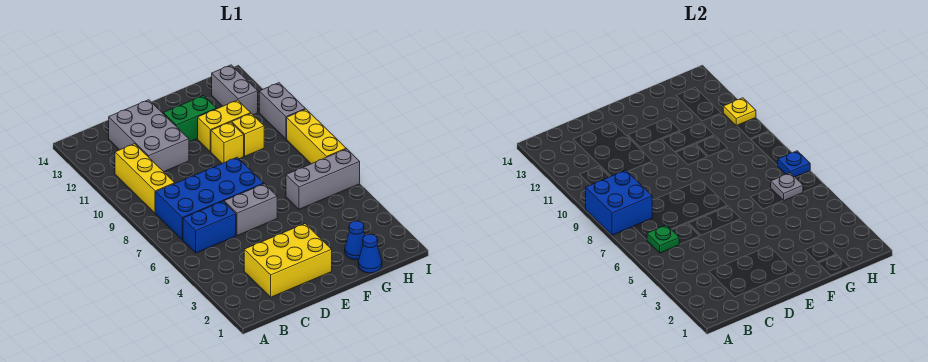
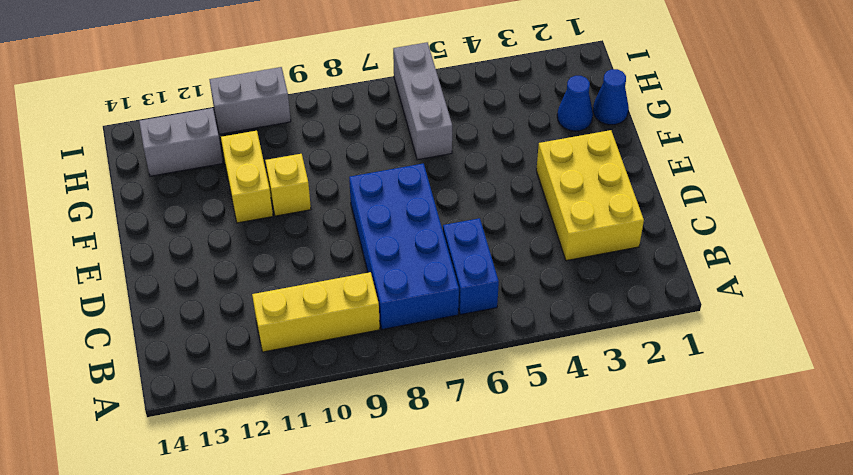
none -> grey 2x3 brick [109,100,189,172]
none -> grey 1x2 brick [224,184,277,236]
none -> green 1x2 brick [163,96,217,142]

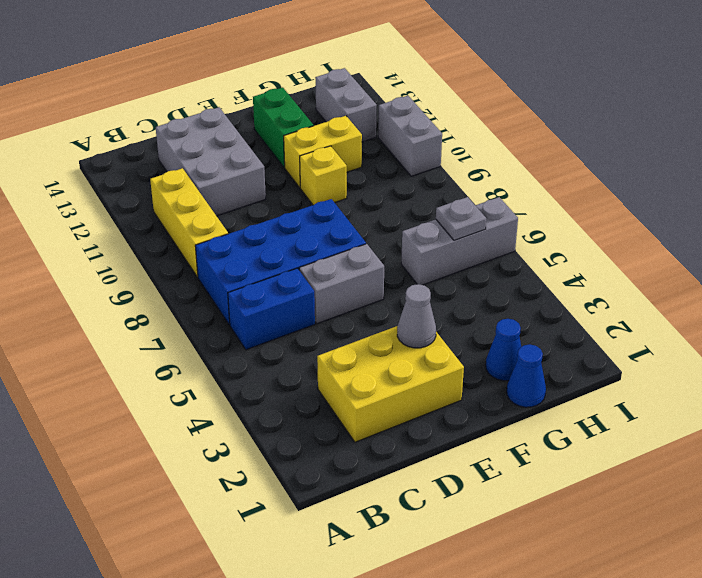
grey 1x1 cone [397,284,436,348] -> none
green 1x2 brick [253,87,314,168] -> green 1x2 brick turned to [163,96,217,142]
none -> yellow 1x1 brick [232,113,264,156]
none -> yellow 1x3 brick [287,109,346,164]
none -> blue 2x2 brick [586,170,652,235]

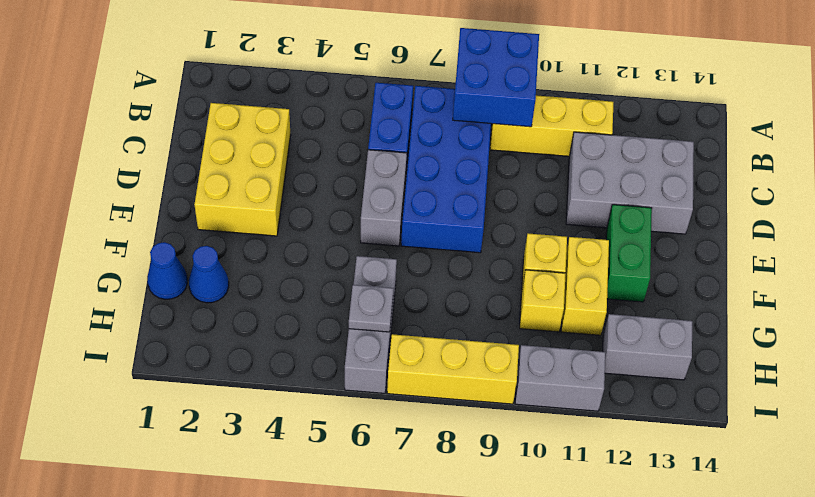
none -> green 1x1 plate [647,225,679,253]
none -> blue 1x1 plate [778,151,810,177]
none -> yellow 1x1 plate [723,98,756,126]

